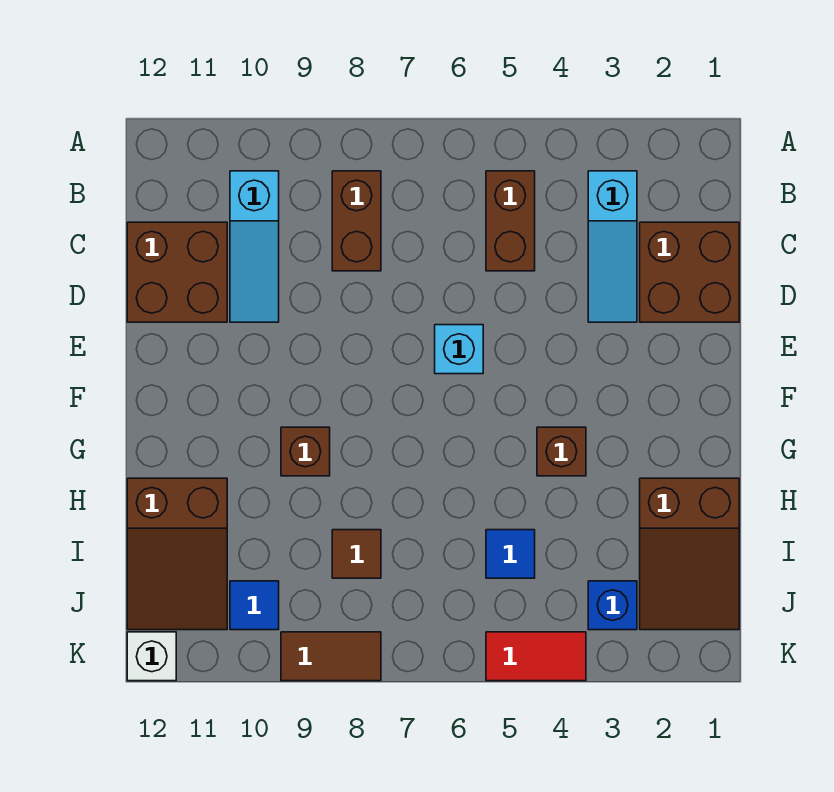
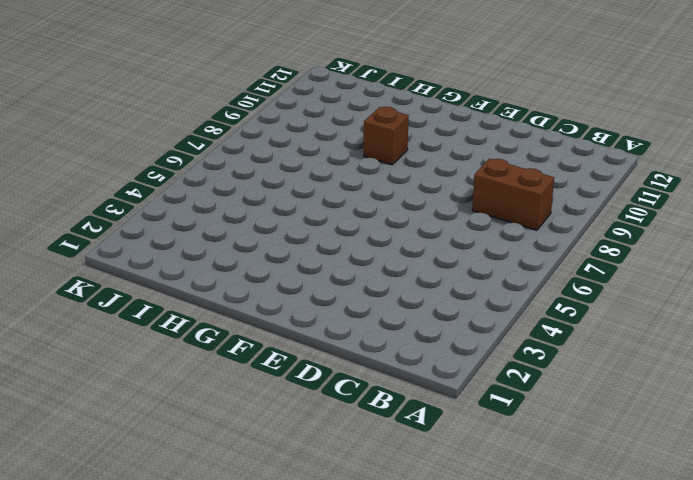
none -> cyan 1x3 slope [588,171,637,322]
none -> brown 1x2 brick [486,171,535,271]
none -> cyan 1x3 slope [230,171,279,322]

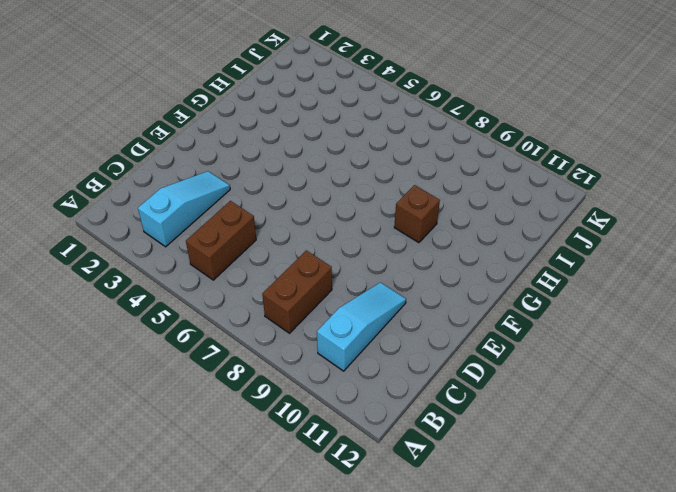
none -> brown 2x2 brick [640,222,739,322]
none -> brown 2x2 brick [127,222,227,322]
none -> cyan 1x1 brick [435,325,483,374]

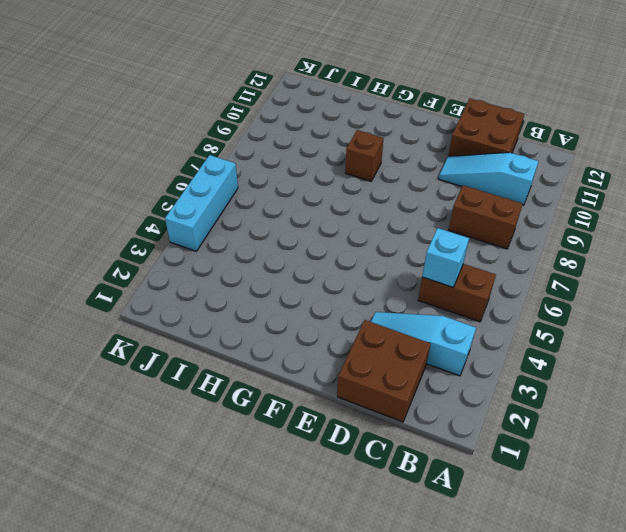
cyan 1x1 brick [422,228,469,287] -> cyan 1x1 brick moved to [435,325,483,374]
cyan 1x3 brick [165,155,238,251] -> red 1x2 tile [486,632,586,681]
none -> brown 1x1 brick [537,427,586,476]
none -> brown 2x3 slope [640,478,739,630]
none -> brown 2x3 slope [127,478,227,630]

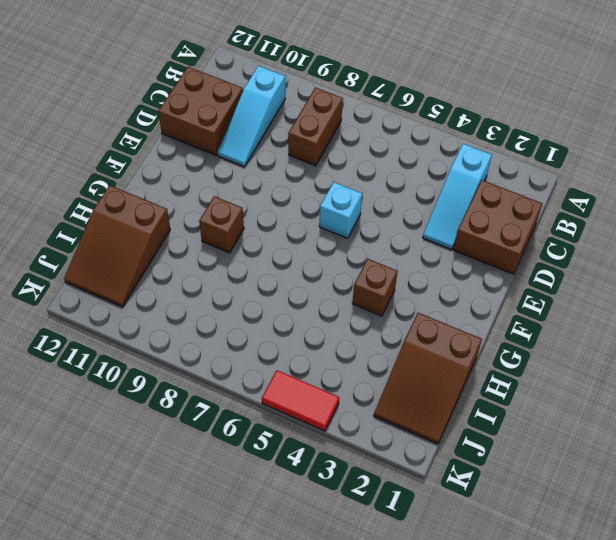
none -> brown 1x2 brick [486,171,535,271]
none -> blue 1x1 tile [486,530,535,578]
none -> brown 1x1 tile [332,530,381,578]

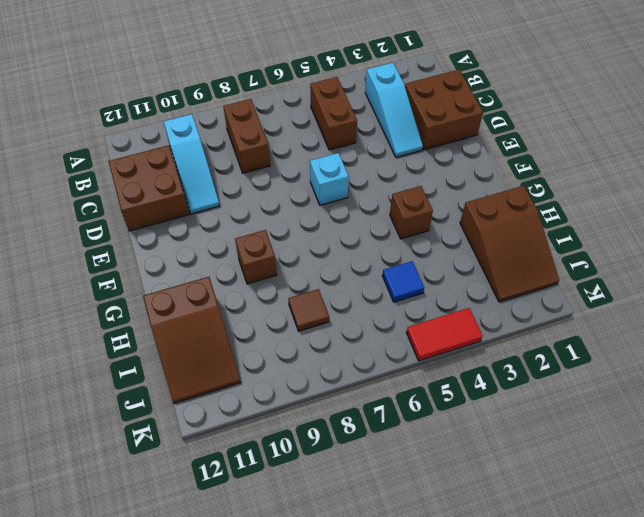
none -> blue 1x1 brick [588,581,637,630]
none -> blue 1x1 tile [230,581,279,630]
none -> brown 1x2 tile [281,632,381,681]

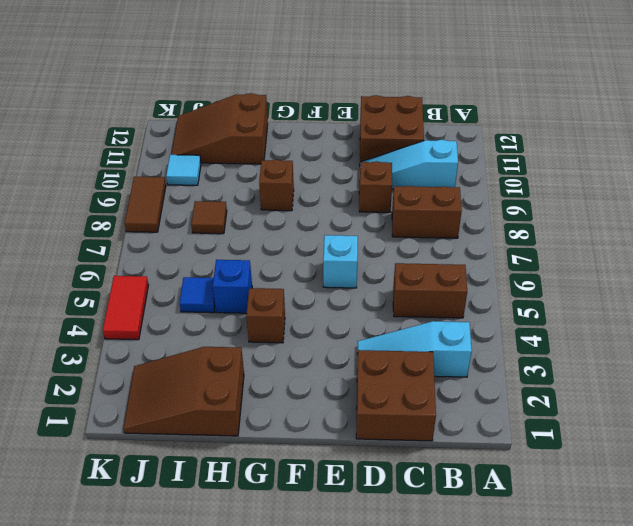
brown 1x1 brick [359,161,392,212] -> none
blue 1x1 brick [213,260,252,313] -> blue 1x1 brick moved to [588,581,637,630]
cyan 1x1 tile [166,155,201,185] -> blue 1x1 tile [230,581,279,630]
none -> white 1x1 brick [127,632,176,681]

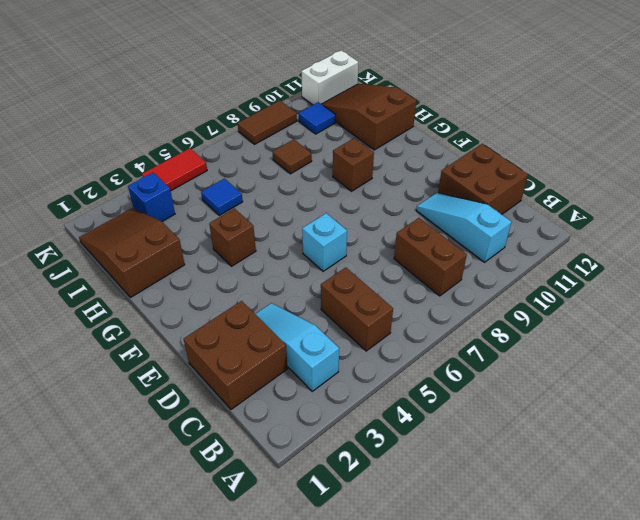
white 1x2 brick [301,50,358,105] -> white 1x1 brick [127,632,176,681]

